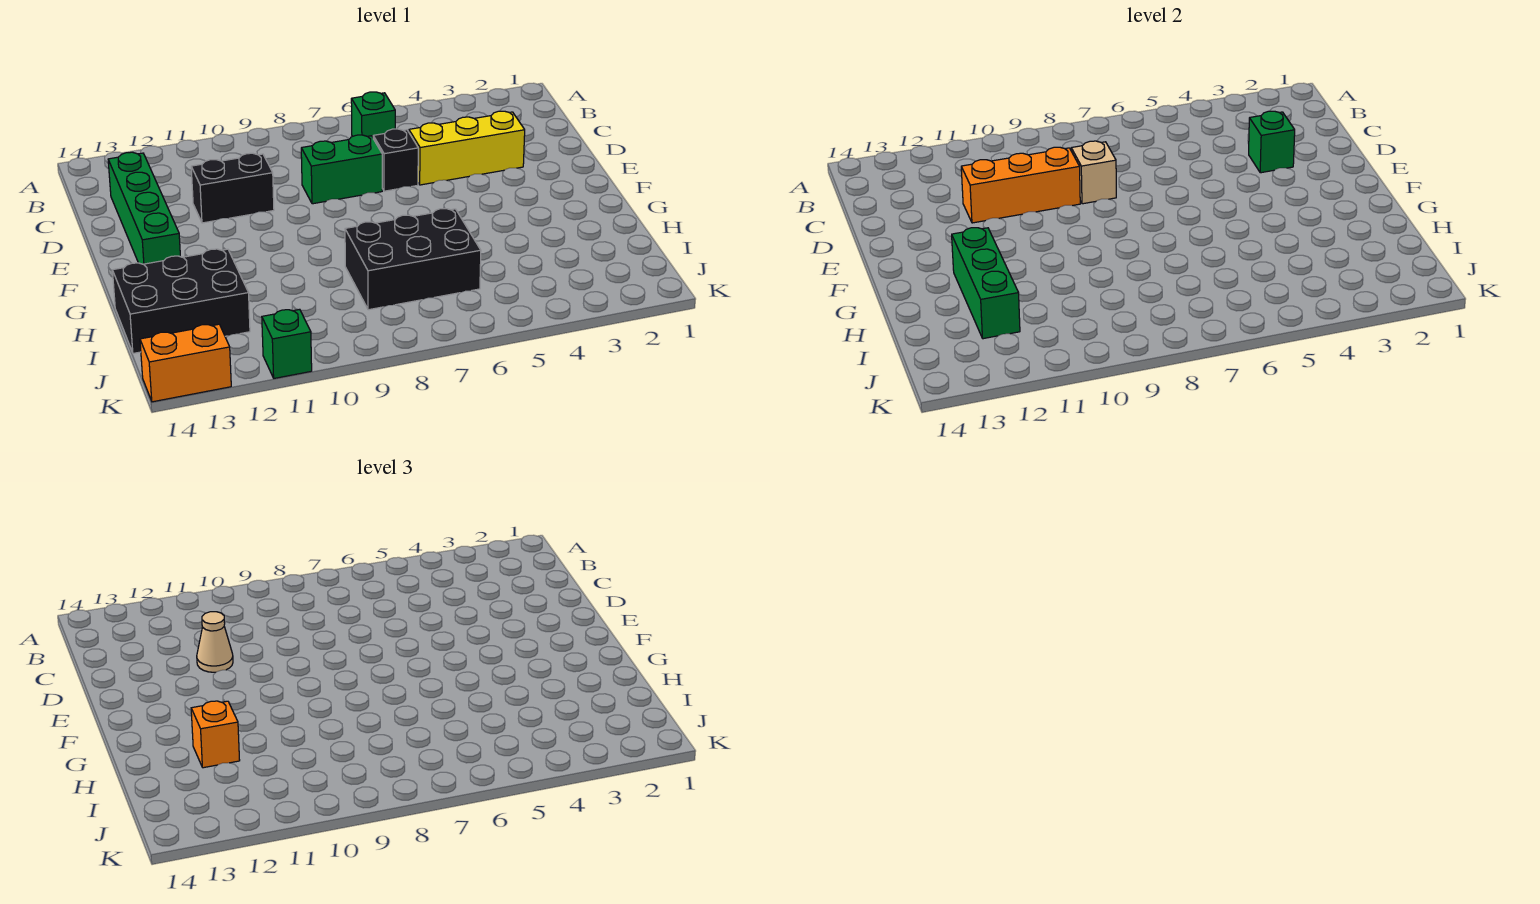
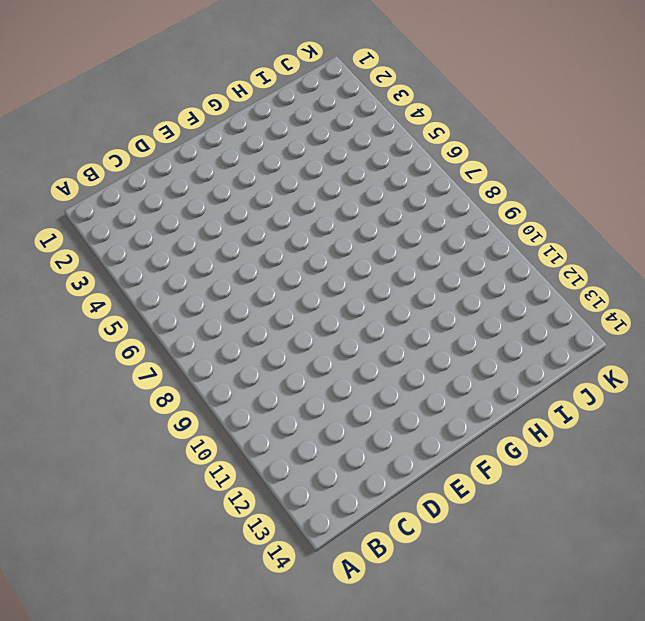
none -> green 1x1 brick [351,92,395,137]
none -> green 1x4 brick [108,152,180,264]
none -> yellow 1x3 brick [409,111,525,185]

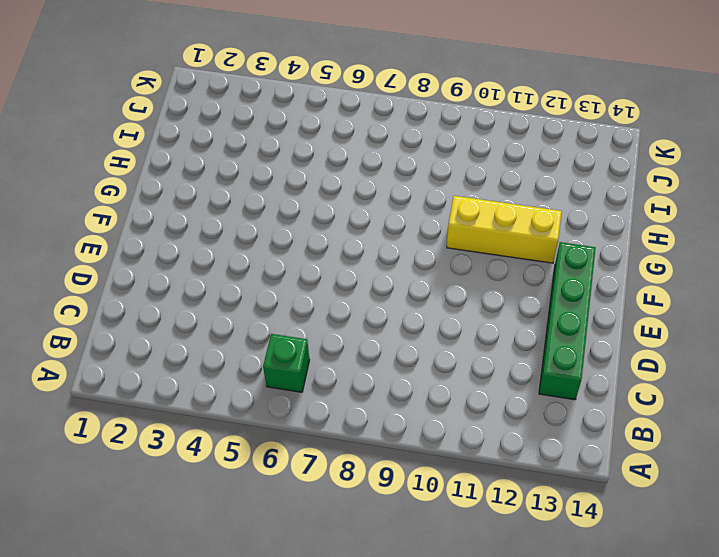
yellow 1x3 brick [447,196,562,263] -> yellow 1x3 brick moved to [409,111,525,185]
none -> black 1x1 brick [373,129,418,191]
none -> green 1x2 brick [301,135,382,204]
none -> black 1x2 brick [191,153,274,223]

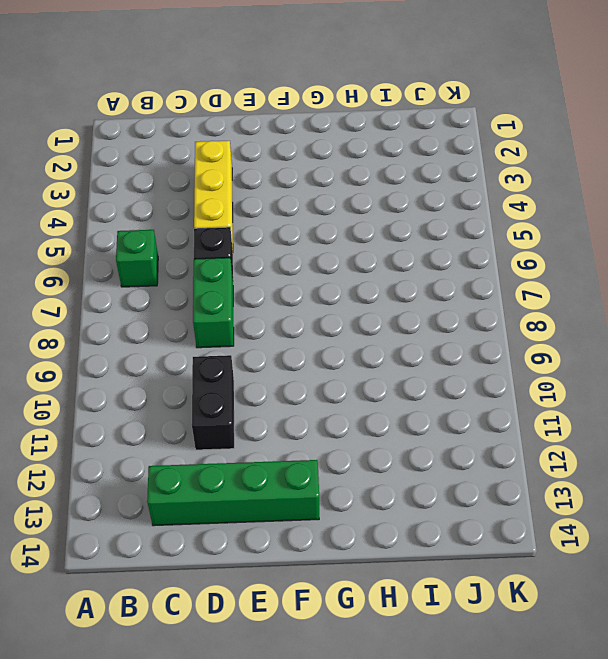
none -> black 2x3 brick [345,209,481,310]
none -> black 2x3 brick [112,249,250,353]
none -> green 1x1 brick [262,309,312,378]

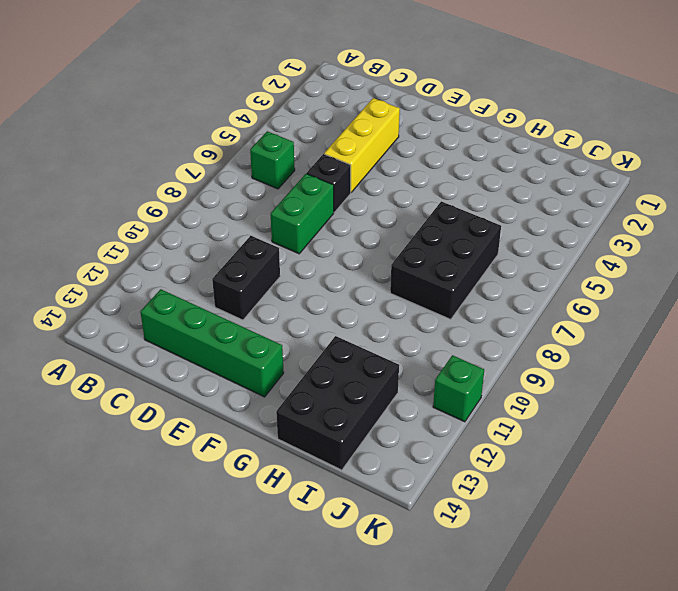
none -> orange 1x2 brick [140,324,231,402]
none -> green 1x1 brick [1249,111,1295,173]
none -> tan 1x1 brick [1071,141,1116,204]

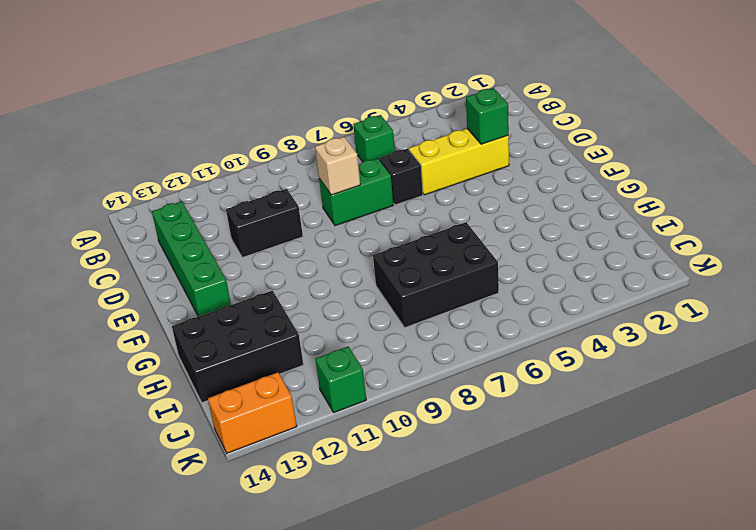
none -> orange 1x3 brick [961,147,1080,223]
none -> green 1x3 brick [952,228,1020,339]
none -> tan 1x1 cone [197,612,233,672]

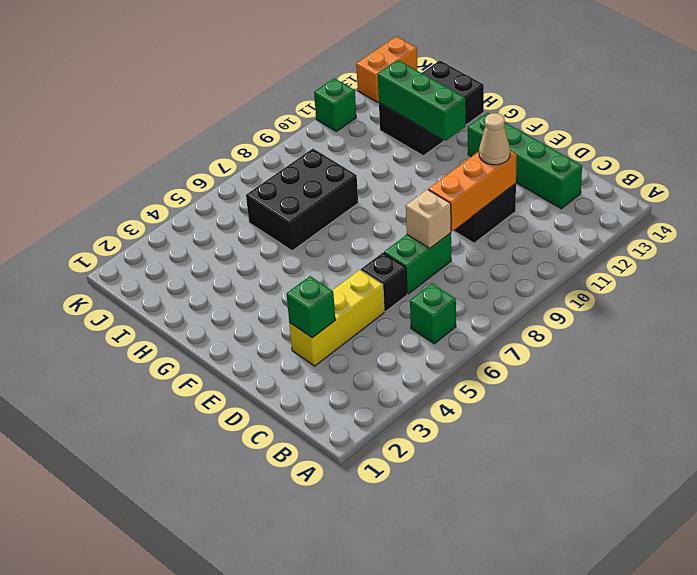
none -> orange 1x1 brick [191,701,240,768]

